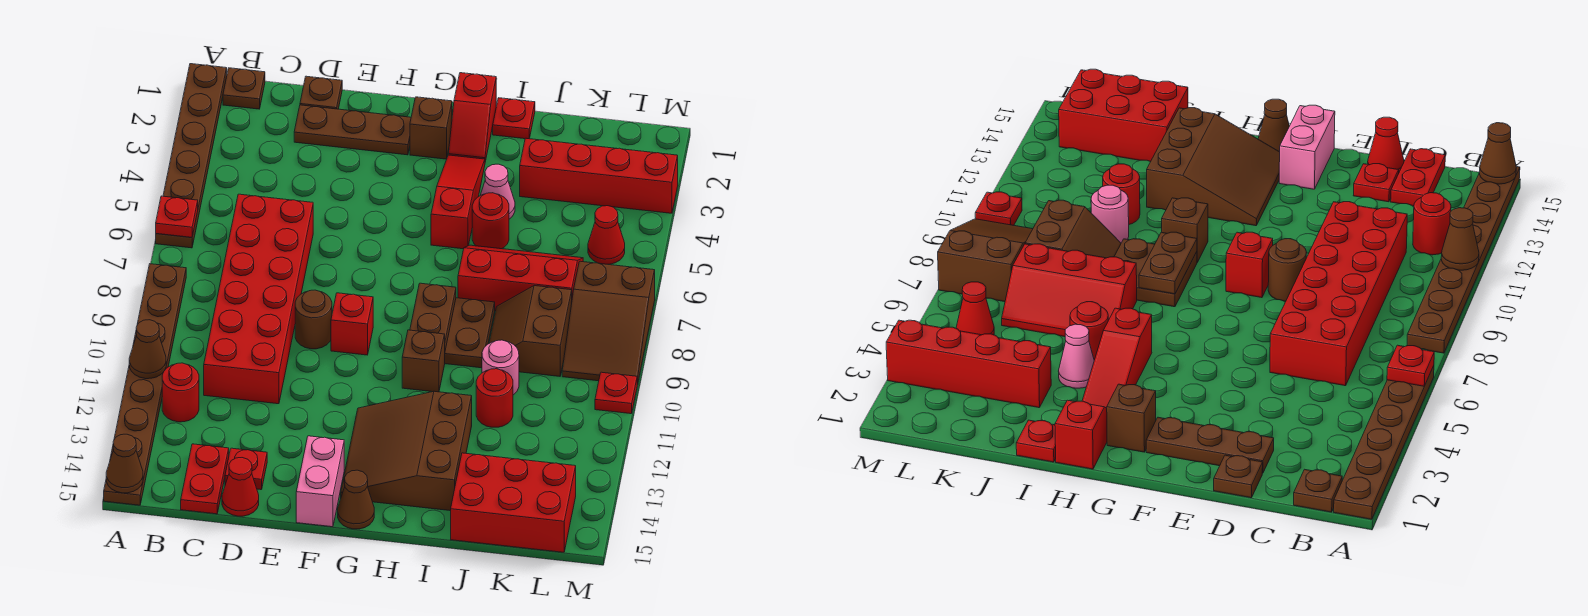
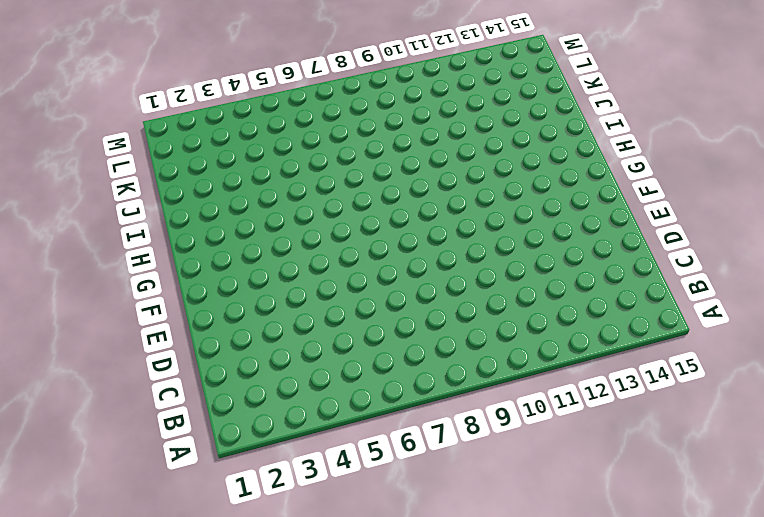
none -> brown 1x6 plate [156,64,227,248]
none -> brown 1x8 plate [104,264,186,505]
none -> brown 1x1 plate [223,68,265,109]
none -> red 1x1 round brick [162,363,199,422]

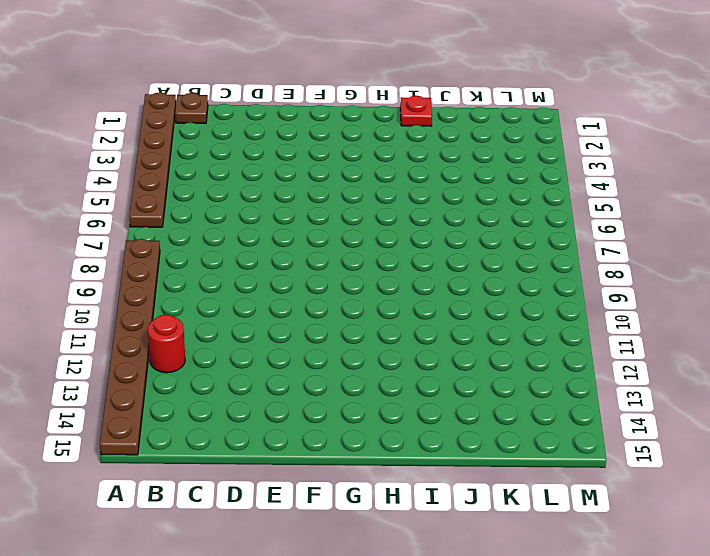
none -> red 2x6 brick [204,194,313,404]
none -> red 1x2 plate [181,444,229,514]
none -> brown 1x1 plate [300,76,342,109]
none -> brown 1x3 plate [294,105,411,155]

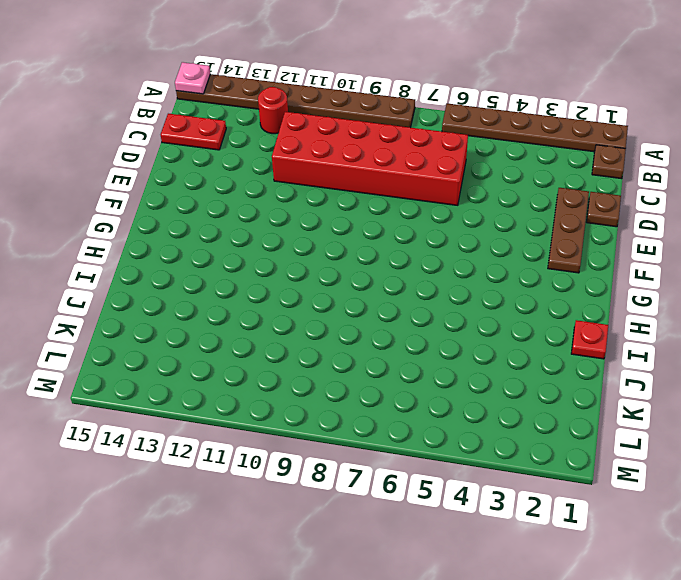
pink 1x1 plate [175,62,210,94] -> brown 1x1 cone [106,434,143,493]
none -> red 1x1 plate [225,448,267,490]
none -> red 1x1 cone [222,458,259,516]
none -> brown 1x1 round brick [295,290,332,349]
none -> red 1x1 brick [331,293,373,355]

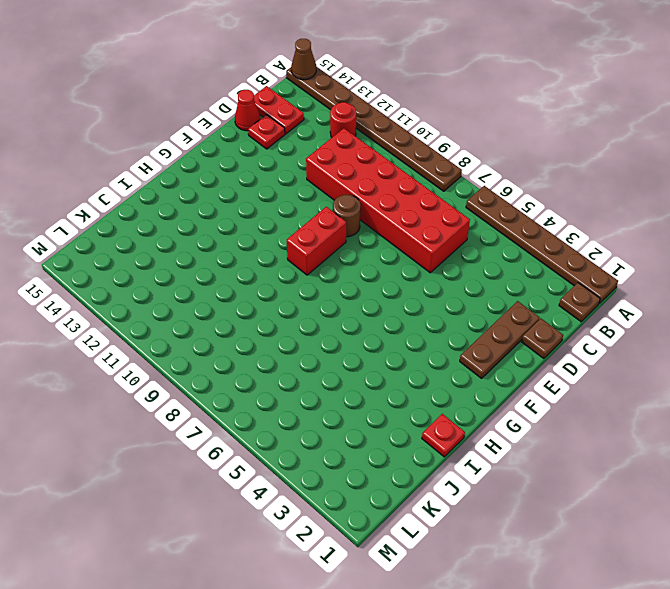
red 1x2 brick [287,207,346,275] -> red 1x1 brick [331,293,373,355]
none -> pink 1x2 brick [296,436,344,527]
none -> brown 1x1 brick [410,97,452,159]
none -> brown 3x3 slope [341,391,472,511]
none -> brown 1x1 cone [338,470,374,529]

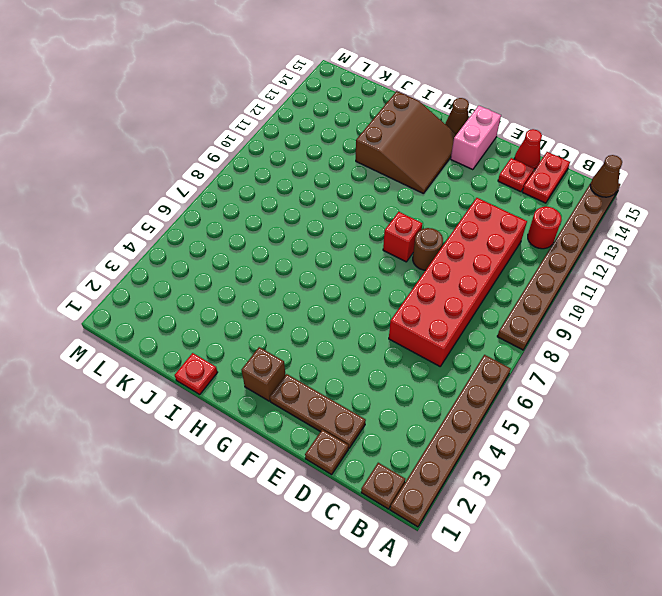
none -> red 1x2 slope [448,73,496,162]
none -> red 1x3 slope [431,155,485,249]
none -> brown 2x2 plate [445,298,495,368]
none -> brown 1x1 brick [402,330,445,392]

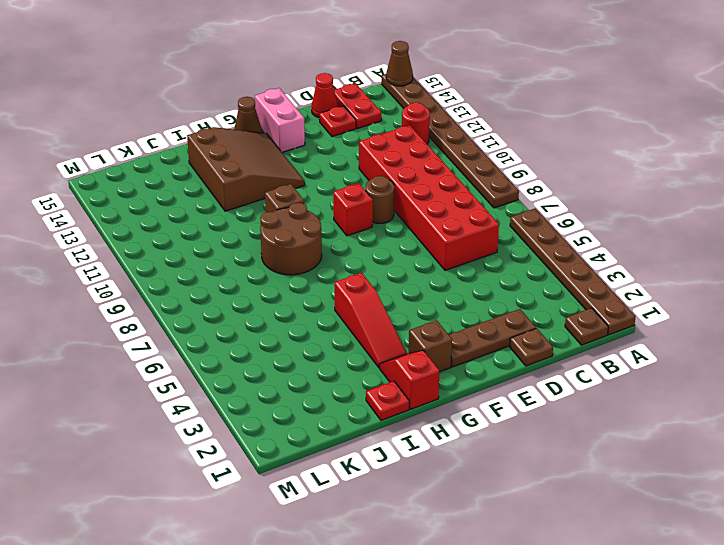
brown 2x2 round brick [260,203,322,275] -> brown 2x2 plate [445,298,495,368]
none -> pink 1x1 cone [480,164,515,219]
none -> red 1x1 round brick [472,193,509,249]
none -> red 2x3 slope [458,245,583,311]
none -> red 1x4 brick [520,138,678,213]

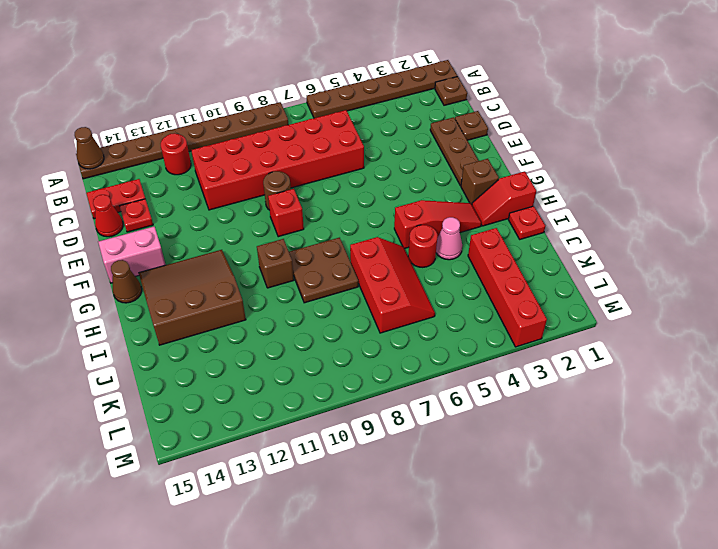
none -> brown 2x2 slope [489,286,572,376]
none -> pink 1x1 round brick [482,340,519,395]
none -> red 1x1 round brick [476,369,513,427]
none -> red 2x3 brick [451,453,576,552]

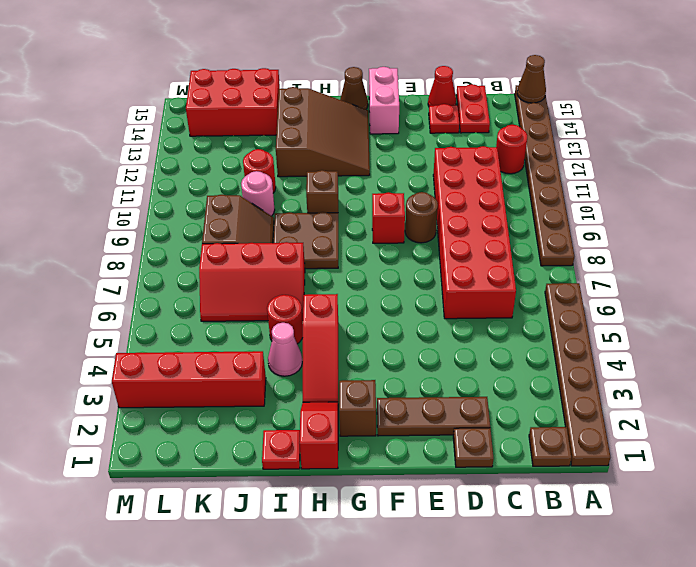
none -> red 1x1 cone [588,206,625,264]
none -> brown 2x3 slope [562,261,655,385]
none -> red 1x1 plate [595,372,637,414]
none -> red 1x1 plate [156,196,198,237]

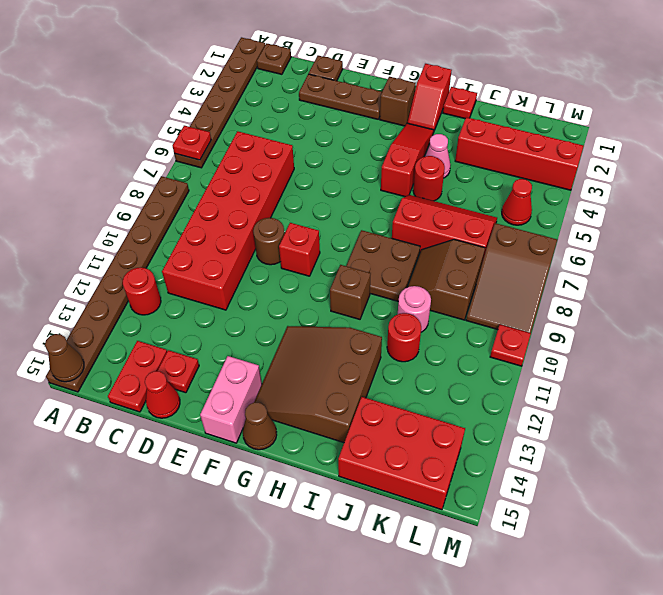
none -> brown 1x1 cone [129,320,166,379]
none -> brown 1x2 plate [410,283,456,350]

